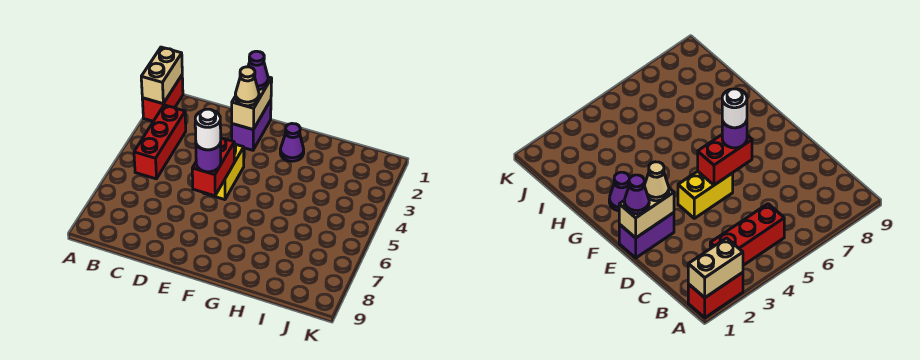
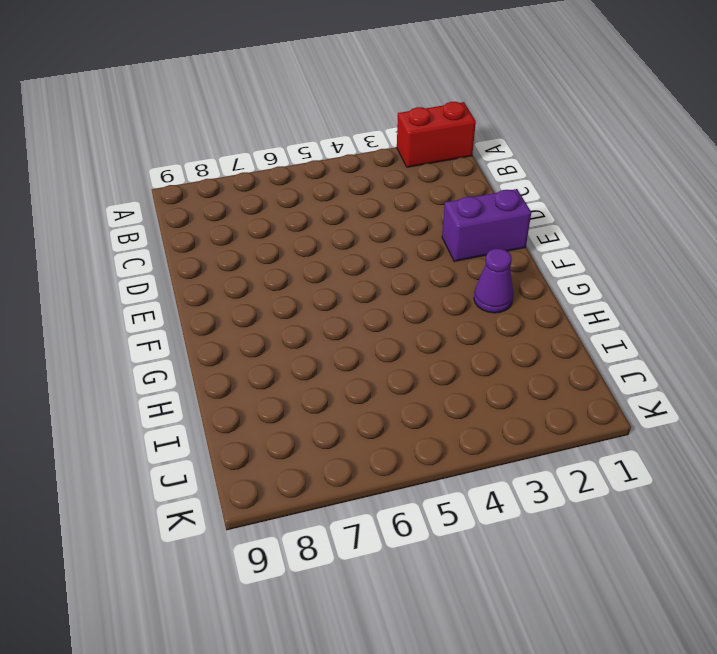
none -> red 1x3 brick [134,105,186,179]
none -> yellow 1x2 brick [204,144,244,200]
none -> tan 1x2 brick [141,47,182,104]

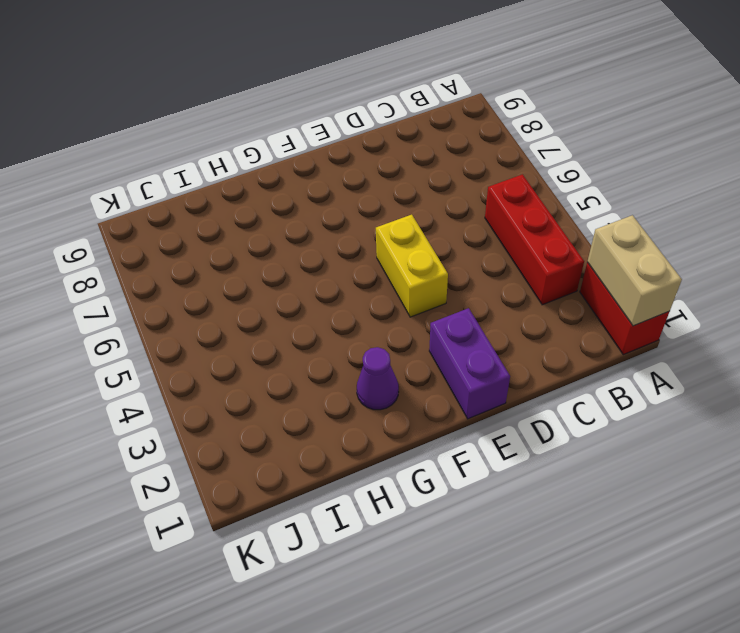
none -> tan 1x2 brick [232,77,272,129]
none -> red 1x2 brick [192,138,234,196]
none -> purple 1x1 cone [248,51,268,90]

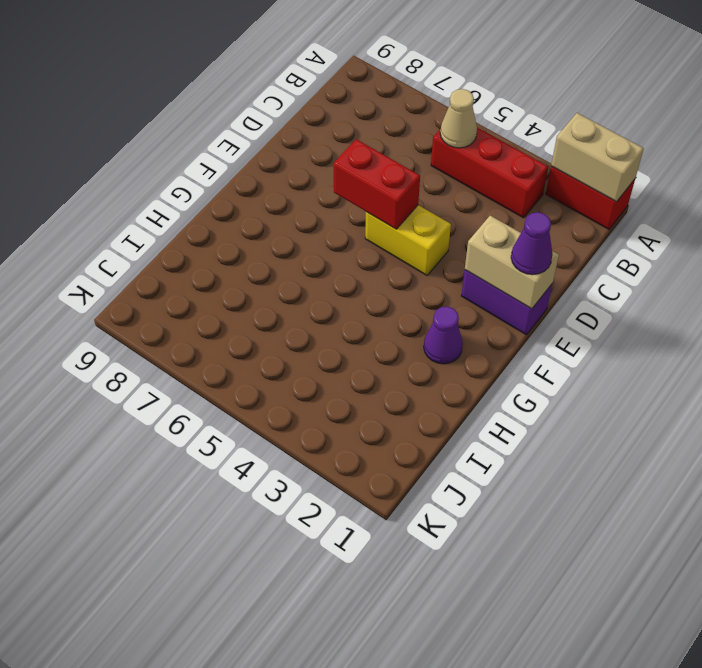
tan 1x1 cone [440,89,477,148] -> tan 1x1 cone moved to [235,67,259,106]
none -> purple 1x1 round brick [196,143,221,172]
none -> white 1x1 round brick [195,109,221,150]

